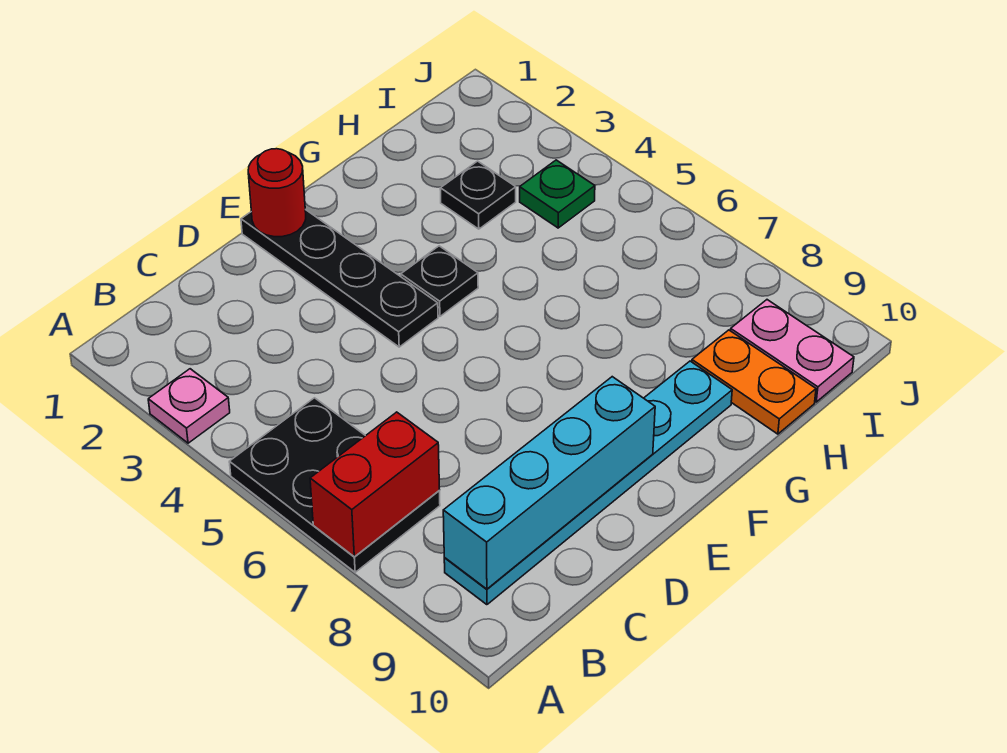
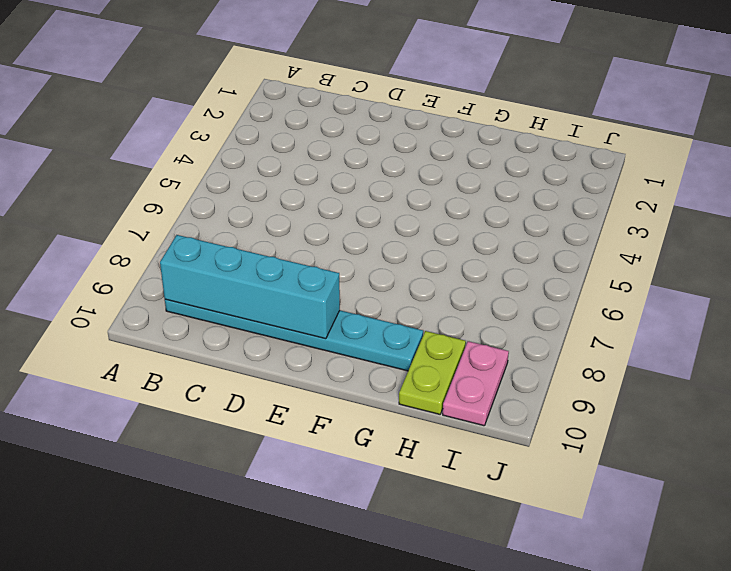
lime 1x2 plate [399,331,466,414] -> orange 1x2 plate [692,330,816,434]
none -> pink 1x1 plate [148,369,230,443]
none -> black 2x3 plate [229,398,440,572]
none -> black 1x4 plate [241,209,438,347]

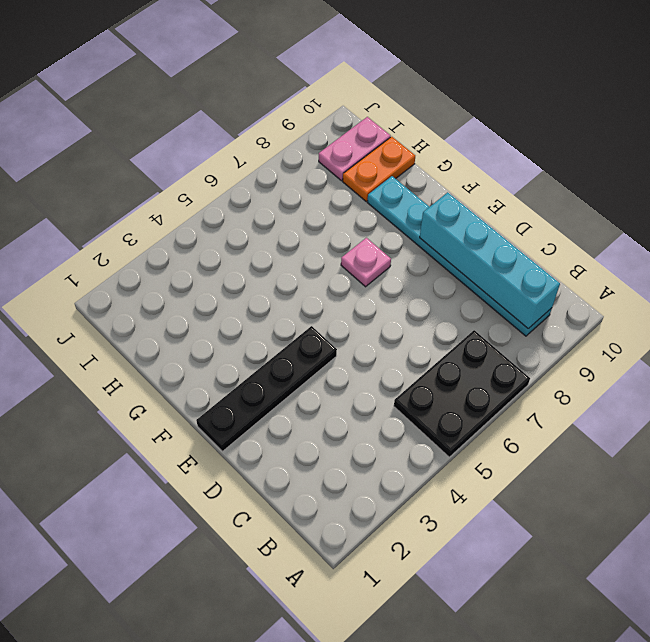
pink 1x1 plate [341,238,391,287] -> pink 1x1 plate moved to [148,369,230,443]
none -> black 1x1 plate [401,246,478,316]
none -> black 1x1 plate [440,161,516,229]
none -> green 1x1 plate [520,160,595,228]

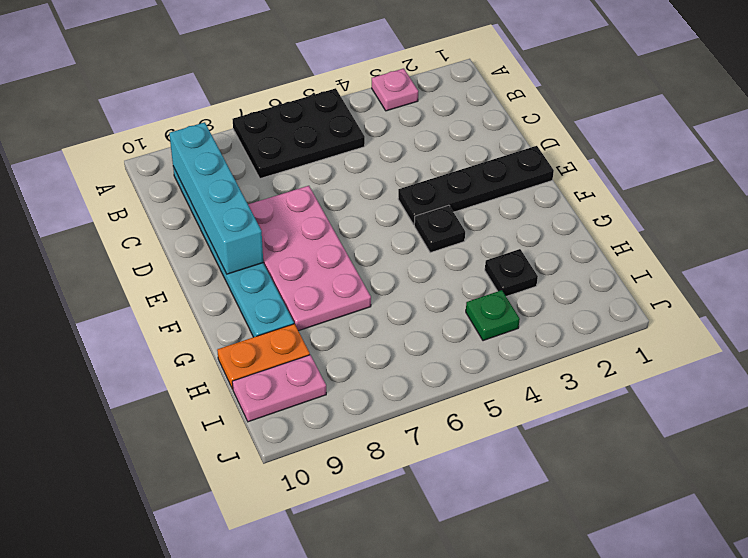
pink 2x4 plate [248,186,371,331] -> none
none -> red 1x2 brick [310,412,440,557]
none -> red 1x1 round brick [248,149,306,237]

